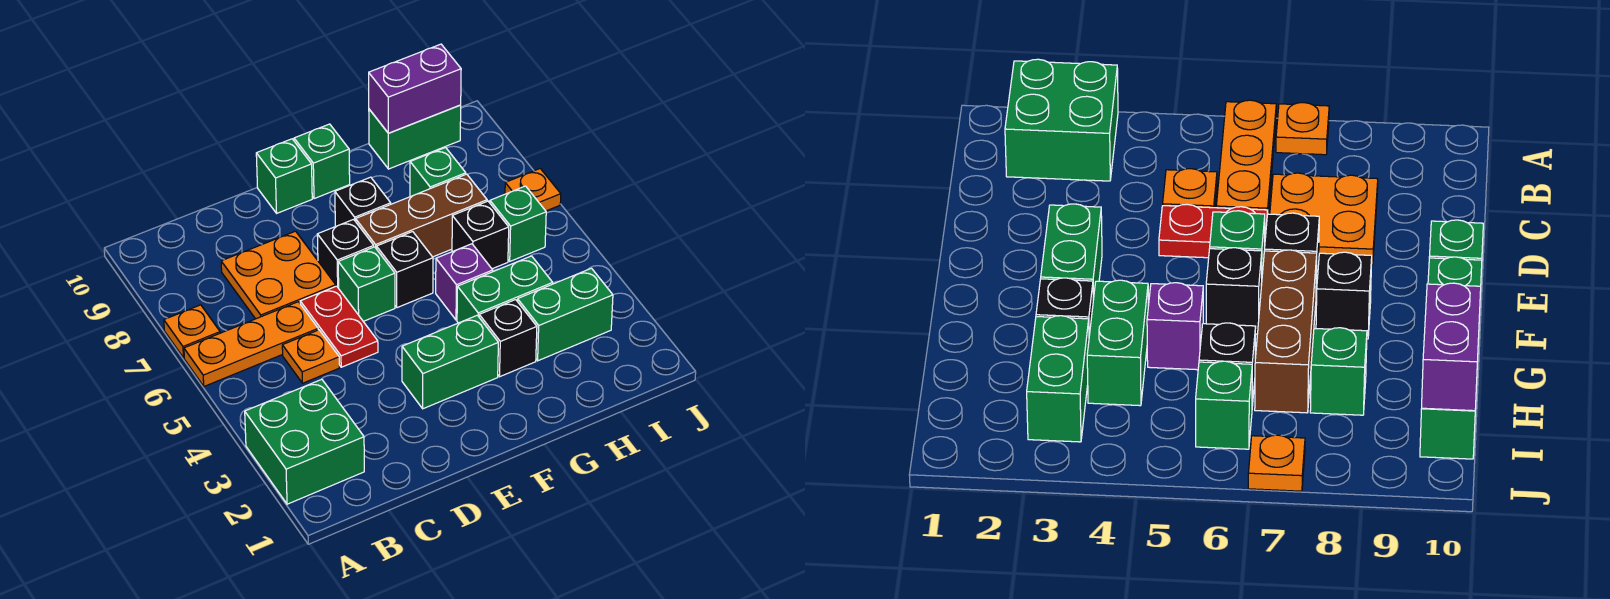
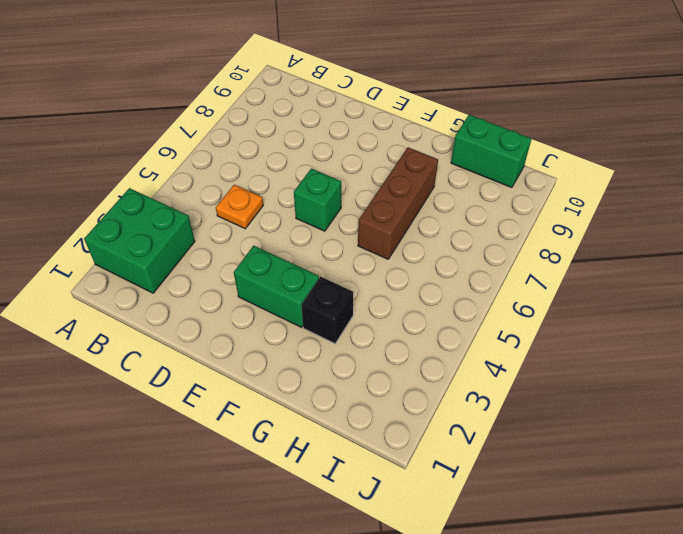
brown 1x3 brick [358,147,438,259] -> brown 1x3 brick turned to [356,174,487,257]
none -> orange 1x3 plate [184,302,318,386]
none -> orange 1x1 plate [164,305,220,358]
none -> orange 2x2 plate [221,231,336,319]

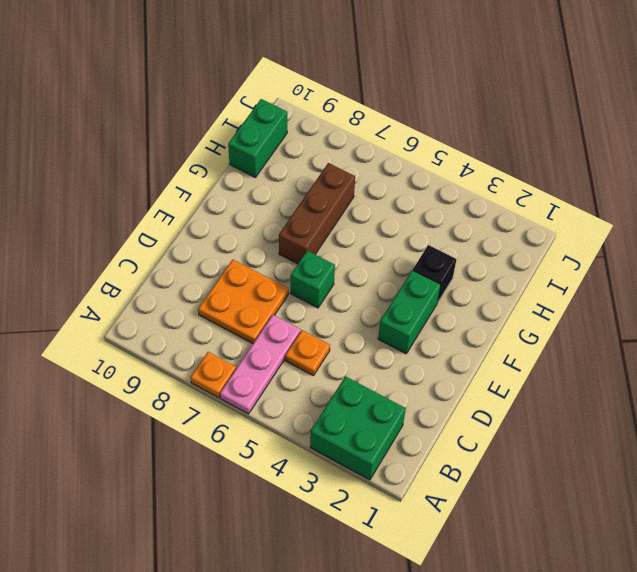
pink 1x3 plate [220,315,301,414] -> orange 1x3 plate [184,302,318,386]
none -> red 1x2 plate [300,286,378,367]
none -> black 1x1 brick [317,219,374,288]
none -> green 1x1 brick [256,139,312,213]

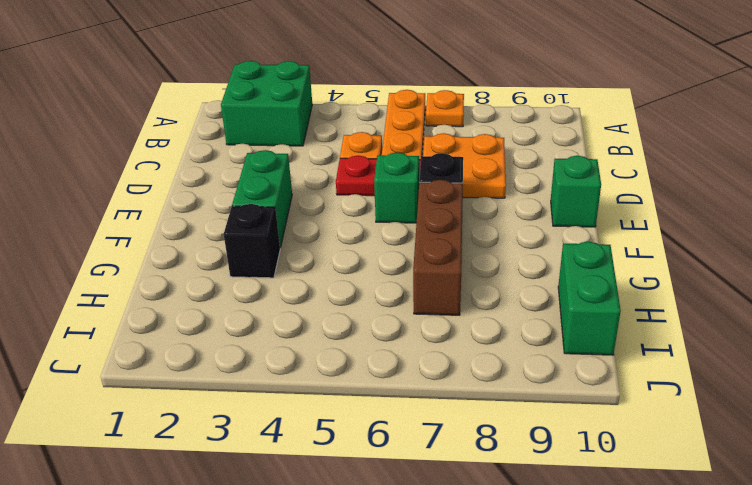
none -> black 1x1 brick [377,232,433,308]
none -> black 1x1 brick [335,177,391,226]
none -> green 1x1 brick [294,124,350,199]

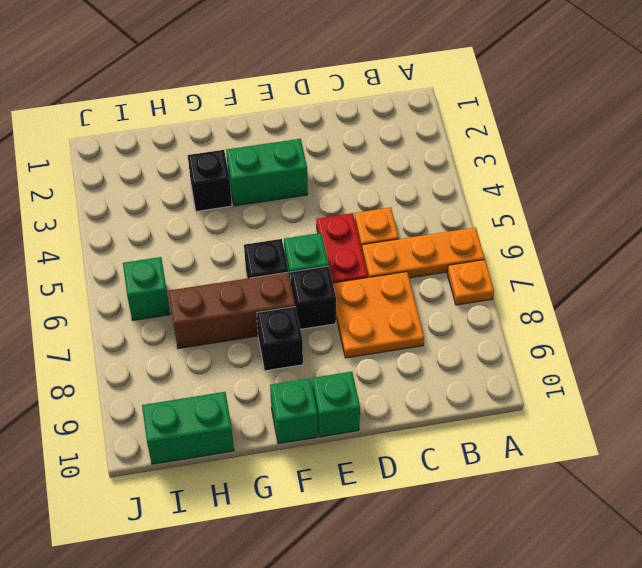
none -> green 2x2 brick [245,379,364,504]
none -> green 1x2 brick [457,256,553,323]
none -> purple 1x1 brick [436,244,493,320]

